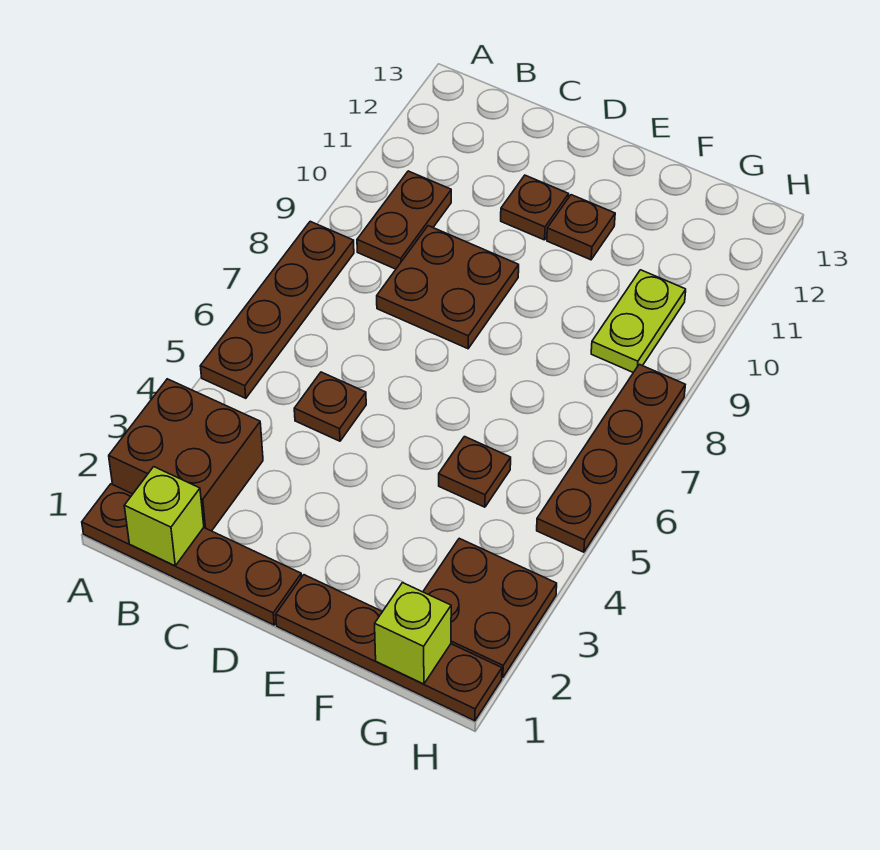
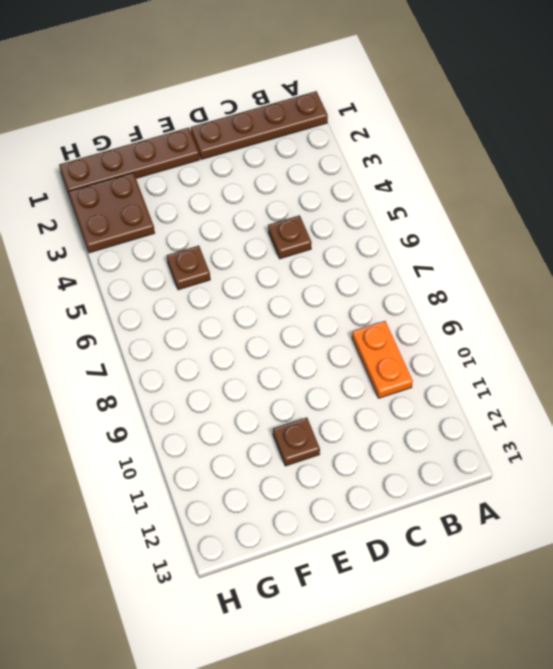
orange 1x2 plate [352,321,413,398] -> brown 1x2 plate [357,171,451,269]
none -> brown 2x2 brick [109,379,263,531]
none -> brown 1x4 plate [200,221,354,398]
none -> brown 2x2 plate [377,226,519,349]

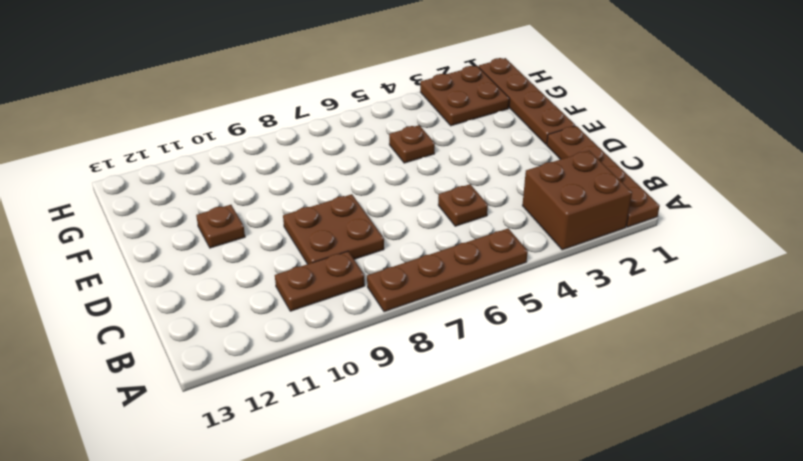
none -> brown 1x1 plate [501,175,569,240]
none -> lime 1x2 plate [591,270,686,373]
none -> brown 1x4 plate [537,364,685,552]

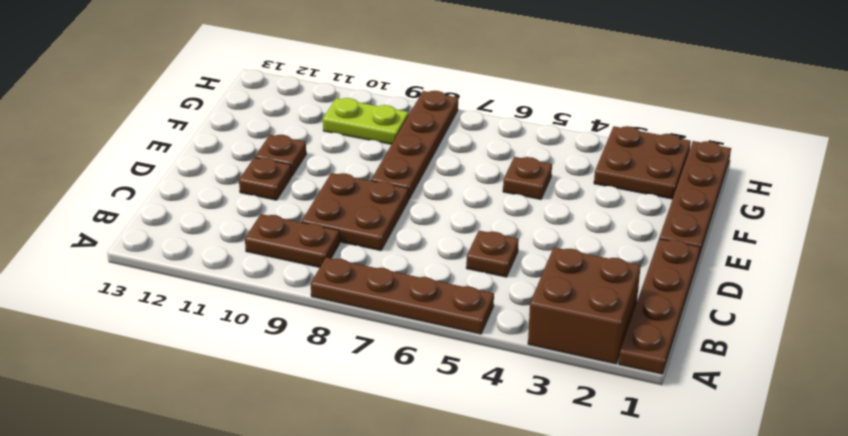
brown 1x4 plate [371,91,458,200] -> brown 1x4 plate turned to [537,364,685,552]
none -> lime 1x1 brick [124,467,204,566]
none -> lime 1x1 brick [375,583,451,684]

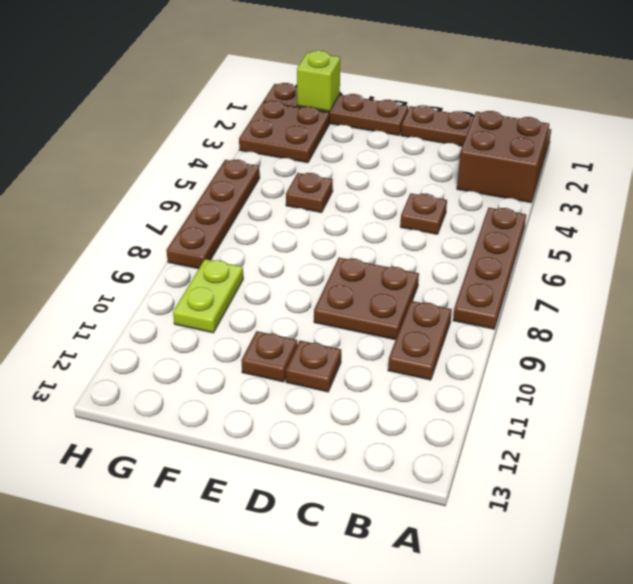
none -> lime 1x1 brick [124,467,204,566]

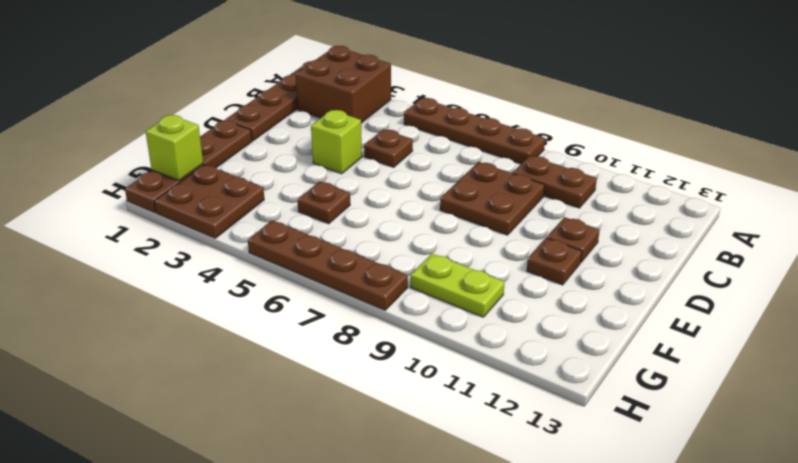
lime 1x1 brick [311,110,362,174] -> lime 1x1 brick moved to [124,467,204,566]

